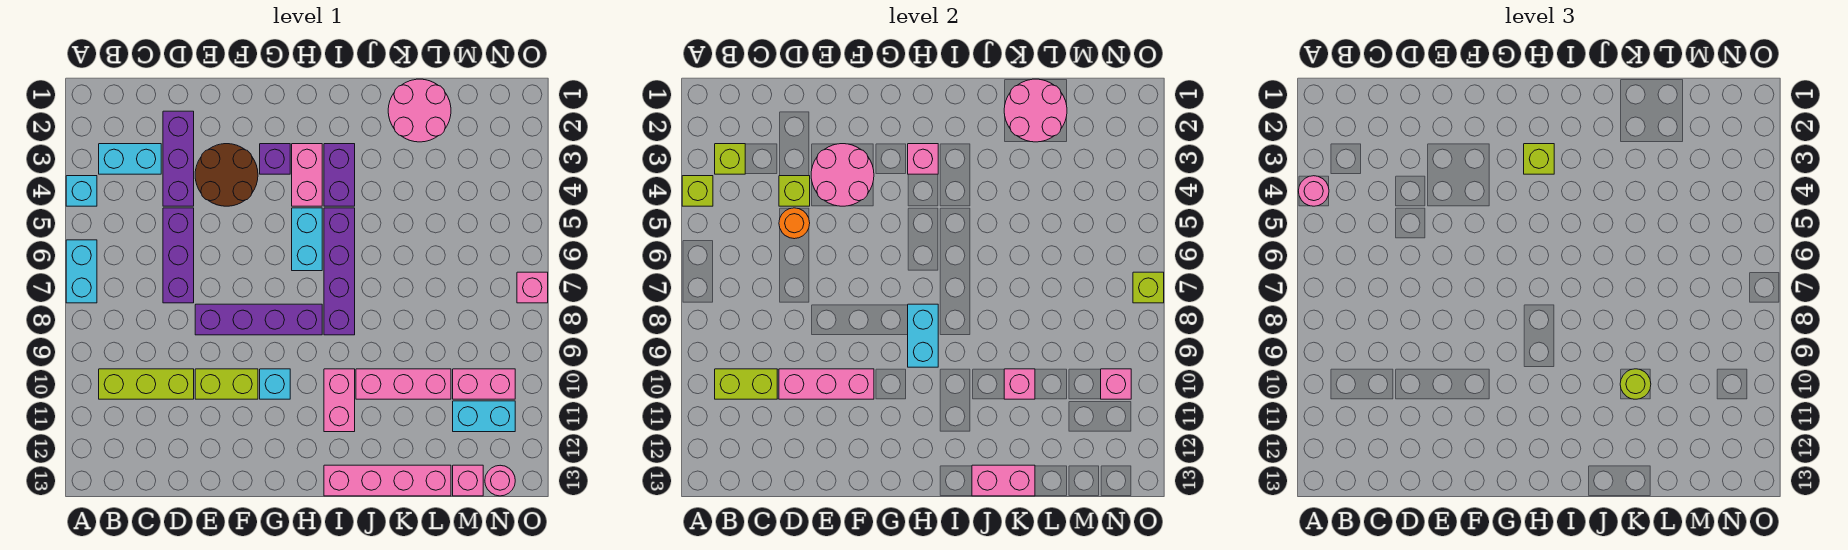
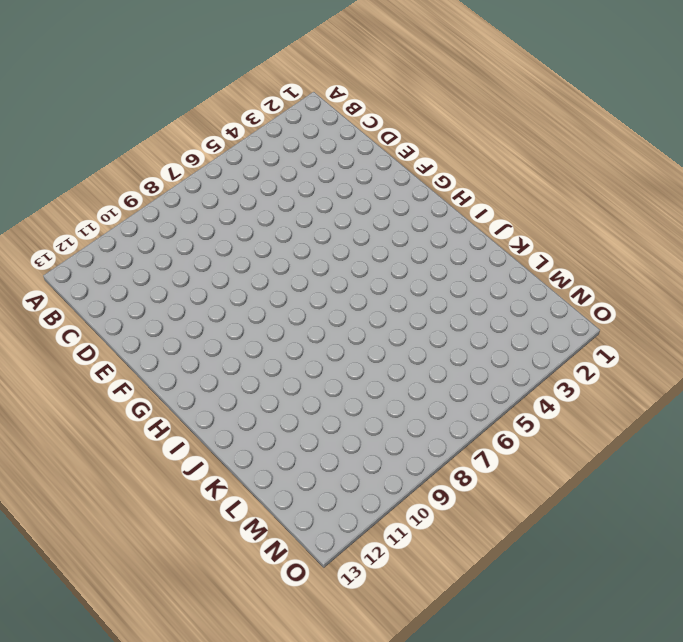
none -> cyan 1x1 brick [66,176,97,206]
none -> cyan 1x2 brick [66,240,97,303]
none -> cyan 1x2 brick [99,144,161,174]
none -> lime 1x3 brick [99,369,194,399]

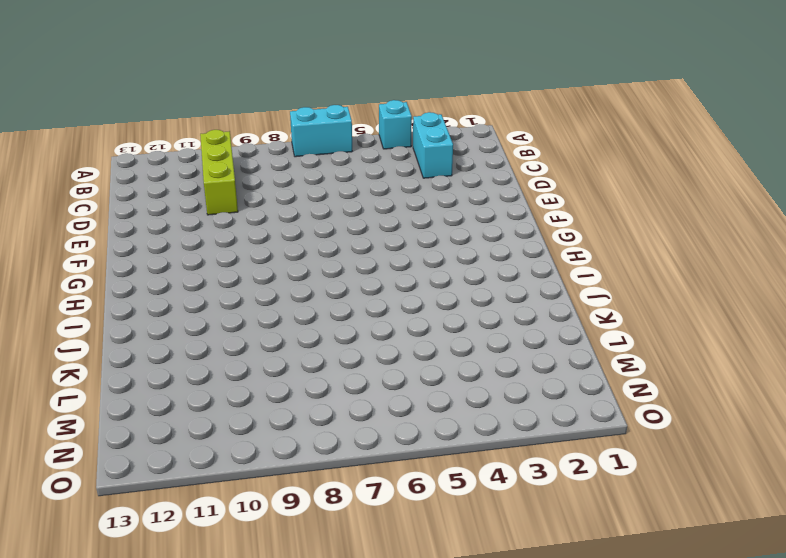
none -> purple 1x3 brick [163,111,194,206]
none -> purple 1x3 brick [163,208,194,303]
none -> brown 2x2 round brick [195,144,258,206]
none -> purple 1x4 brick [195,304,322,335]

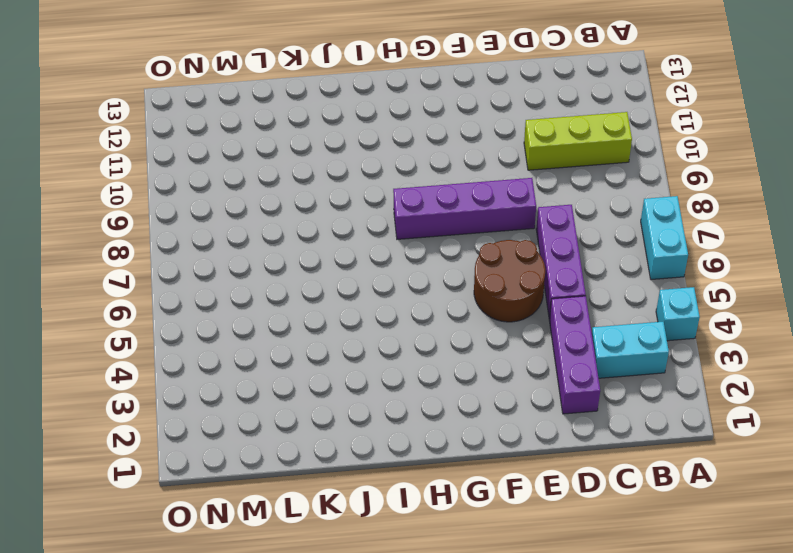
brown 2x2 round brick [474,240,545,322] -> brown 2x2 round brick moved to [195,144,258,206]
none -> lime 1x2 brick [195,369,258,399]
none -> purple 1x1 brick [260,144,290,174]
none -> cyan 1x1 brick [260,369,290,399]
none -> pink 1x2 brick [292,144,322,206]

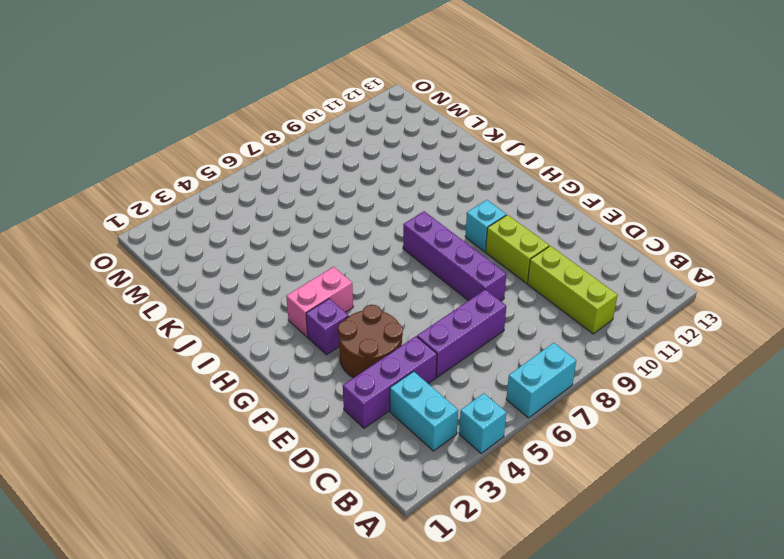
none -> cyan 1x2 brick [292,208,322,271]
none -> purple 1x2 brick [324,144,355,206]
none -> purple 1x4 brick [324,208,355,335]
none -> pink 1x2 brick [324,369,355,432]

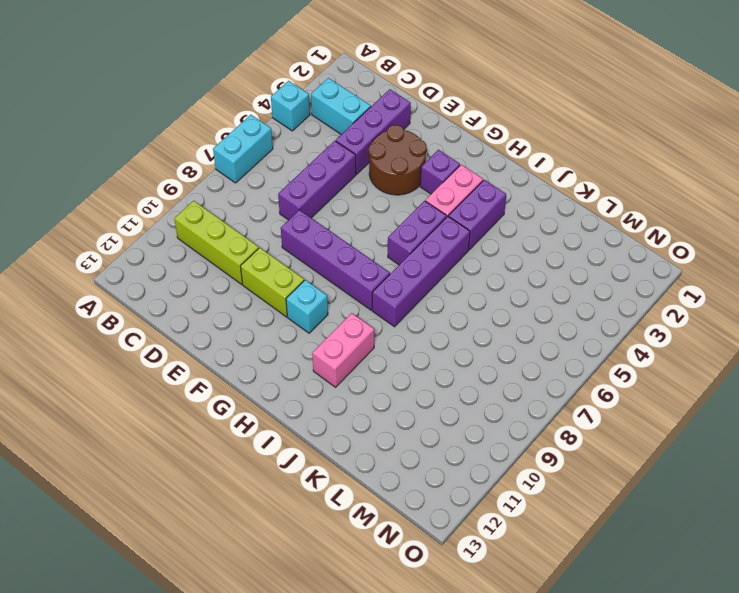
purple 1x2 brick [388,201,447,265] -> cyan 1x2 brick [292,208,322,271]
none -> pink 1x4 brick [324,465,451,496]
none -> pink 1x3 brick [356,369,451,399]
none -> pink 2x2 round brick [388,79,451,142]
none -> pink 1x2 brick [453,369,515,399]

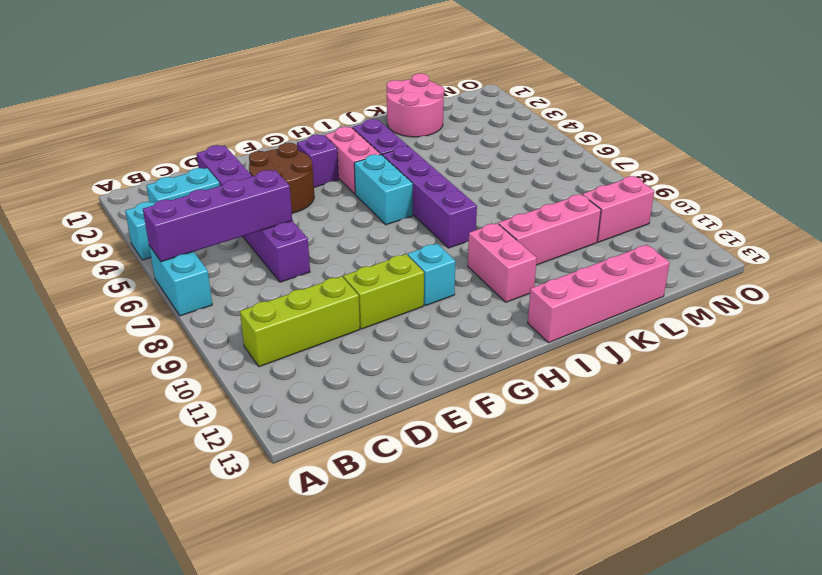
purple 1x4 brick [143,170,292,262] -> purple 1x4 brick moved to [195,304,322,335]
none -> cyan 1x2 brick [453,401,515,432]
none -> pink 1x1 brick [453,465,483,496]
none -> pink 1x1 round brick [485,465,515,496]
none -> pink 1x1 brick [517,272,548,303]

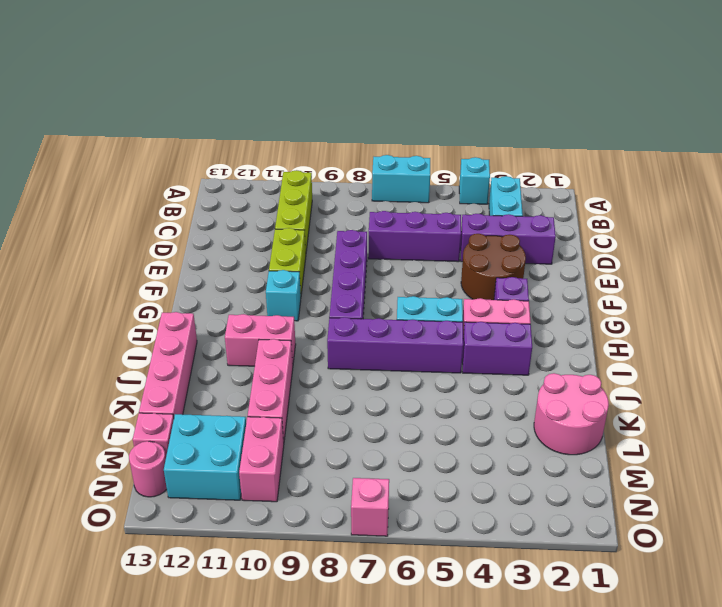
cyan 2x2 brick [164,414,246,500] -> cyan 1x2 brick [453,401,515,432]
none -> lime 1x1 brick [682,176,713,206]
none -> lime 1x1 brick [715,144,745,174]
none -> lime 1x2 brick [715,369,777,399]
none -> lime 1x1 brick [779,176,810,206]

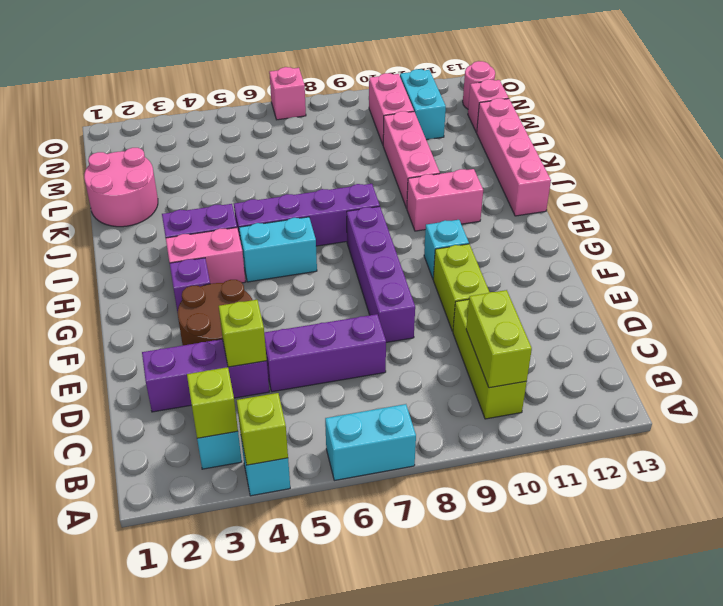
none -> orange 1x1 round brick [779,208,810,239]
none -> pink 1x3 brick [779,369,874,399]
none -> pink 2x2 round brick [811,144,874,206]
none -> pink 1x1 brick [908,144,938,174]

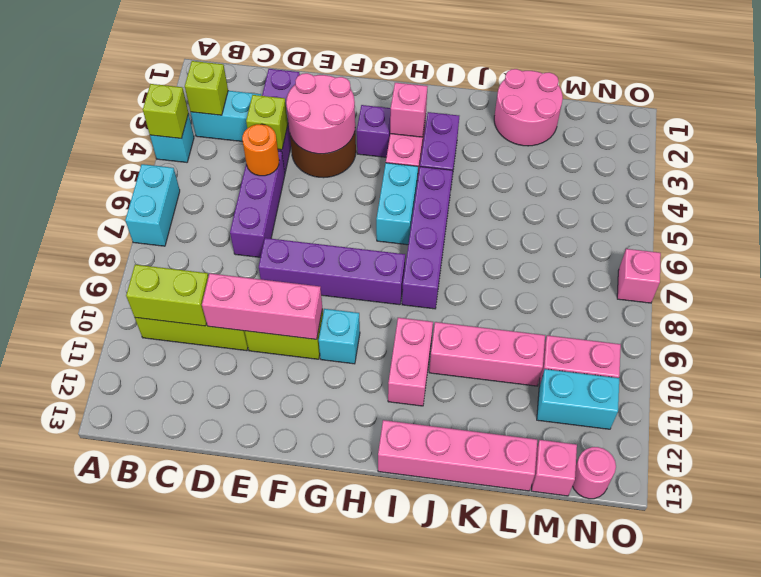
none -> cyan 1x2 brick [908,304,938,367]
none -> pink 1x2 brick [972,465,1035,496]
none -> pink 2x2 round brick [1004,79,1067,142]
none -> pink 1x1 brick [1004,369,1035,399]

